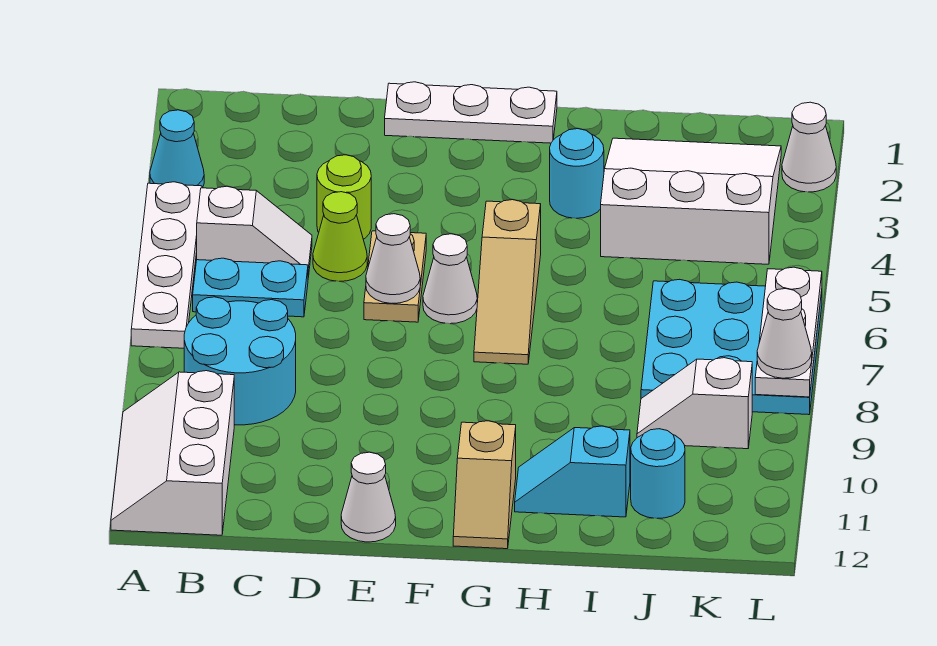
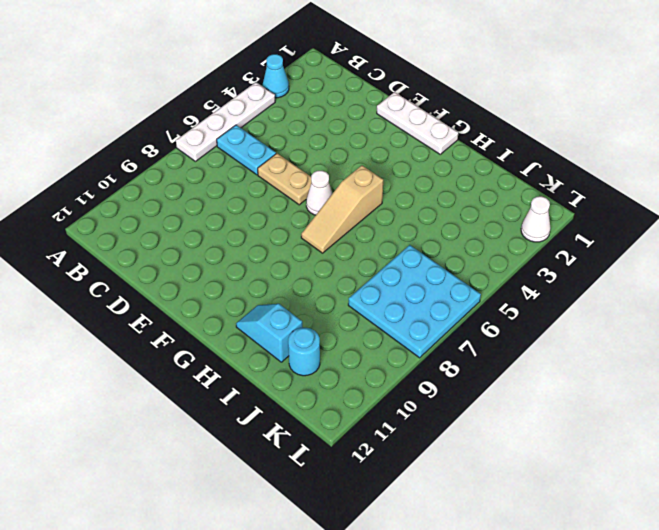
tan 1x2 plate [258,153,311,205] -> tan 1x2 plate turned to [364,231,426,322]
none -> white 2x3 slope [111,371,234,535]
none -> white 1x2 slope [197,186,312,277]
none -> cyan 2x2 round brick [184,297,296,425]

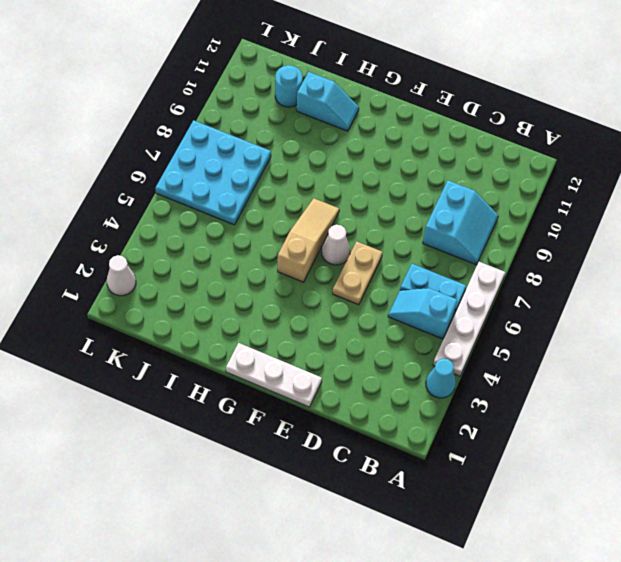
cyan 1x2 slope [388,288,457,339] -> white 1x2 slope [197,186,312,277]
cyan 2x2 slope [423,180,498,265] -> cyan 2x2 round brick [184,297,296,425]
none -> white 2x3 slope [111,371,234,535]
none -> lime 1x1 round brick [317,155,371,239]
none -> lime 1x1 cone [313,192,367,281]

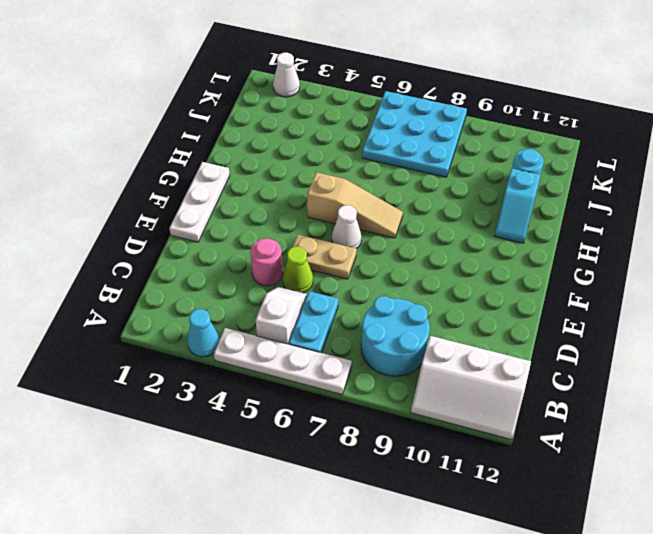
pink 1x1 round brick [250,239,283,286] -> lime 1x1 round brick [317,155,371,239]
none -> white 1x1 cone [341,452,396,542]
none -> tan 1x2 slope [453,421,516,549]
none -> cyan 1x1 round brick [550,129,604,218]

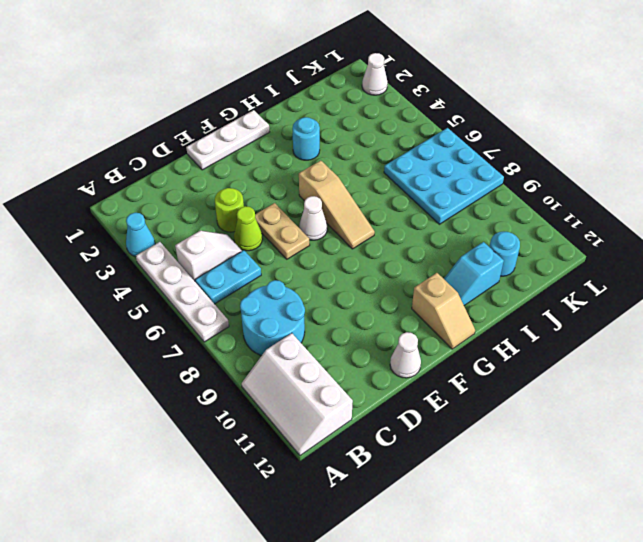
none -> white 3x3 slope [601,138,781,264]
none -> white 1x2 slope [637,358,752,449]
none -> white 1x1 cone [366,214,420,303]

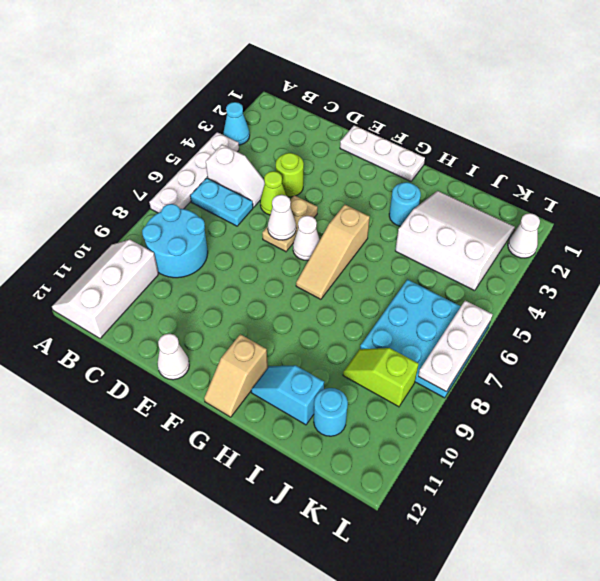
lime 1x2 slope [343,348,419,407] -> white 1x2 slope [637,358,752,449]
none -> white 1x1 cone [757,289,812,378]

